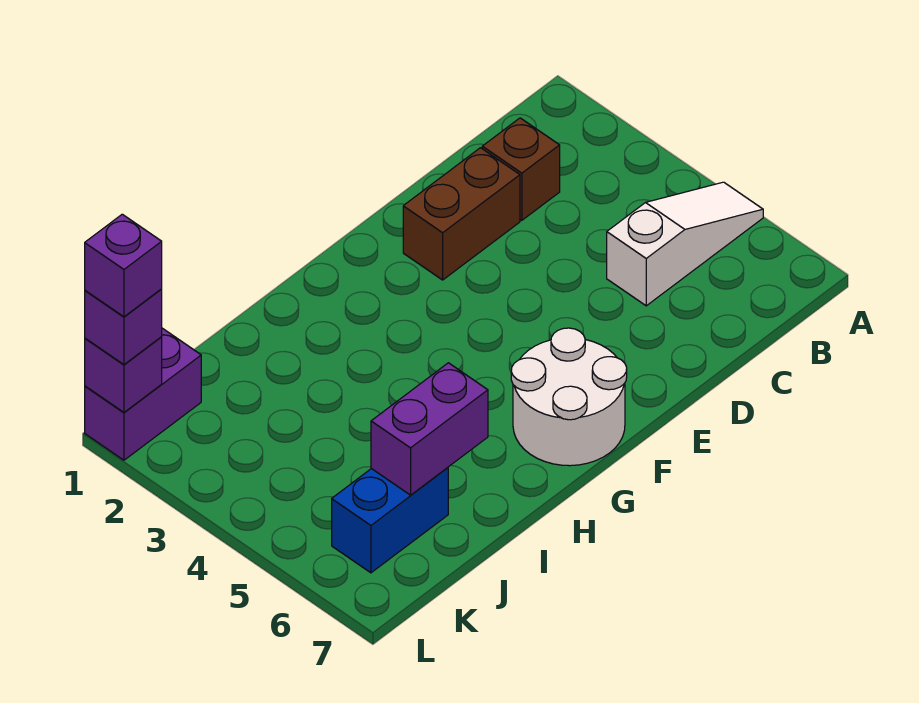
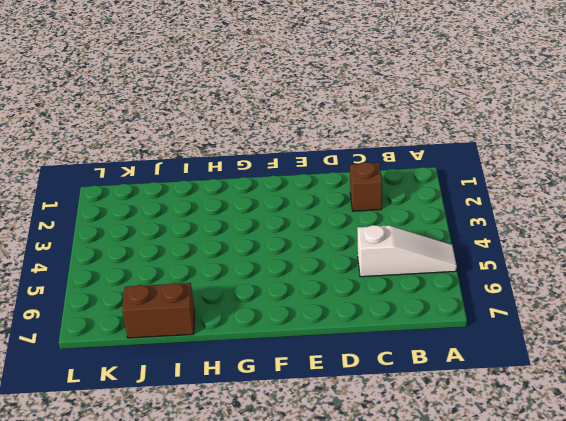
brown 1x2 brick [122,283,195,338] -> brown 1x2 brick moved to [403,148,520,280]
none -> white 2x2 round brick [511,328,627,466]
none -> blue 1x2 brick [332,468,448,573]

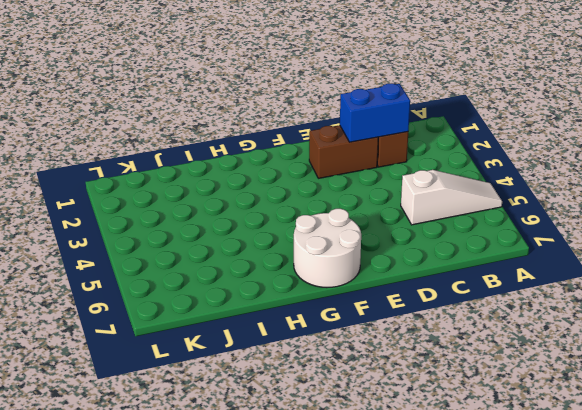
blue 1x2 brick [340,83,410,142] -> blue 1x2 brick moved to [332,468,448,573]
none -> purple 1x2 brick [85,328,201,460]
none -> purple 1x2 brick [371,363,488,495]

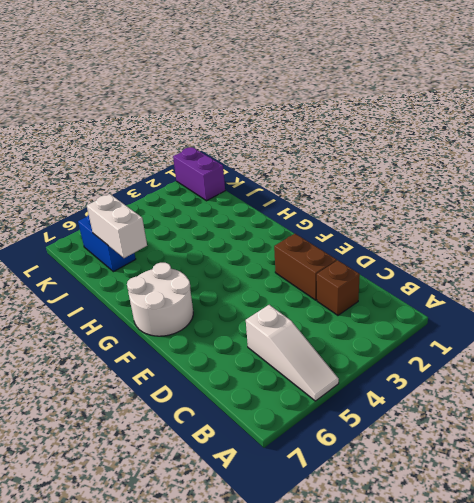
white 1x2 brick [87,194,147,258] -> purple 1x2 brick [371,363,488,495]
none -> purple 1x1 brick [85,337,162,412]
none -> purple 1x1 brick [85,289,162,365]

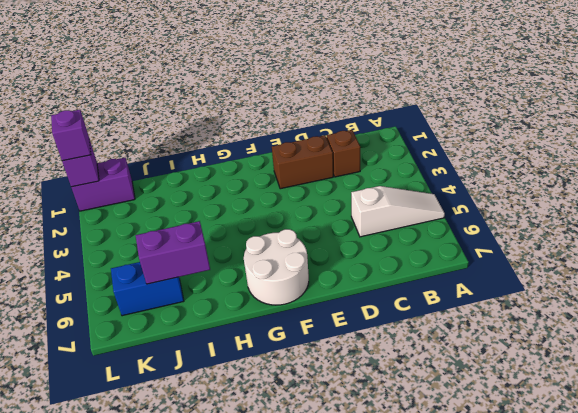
none -> purple 1x1 brick [85,214,162,317]

